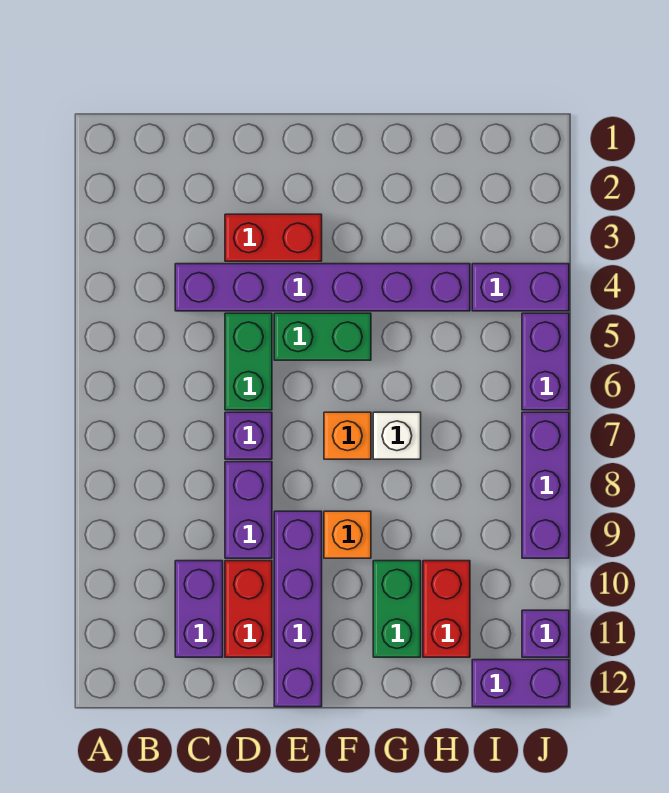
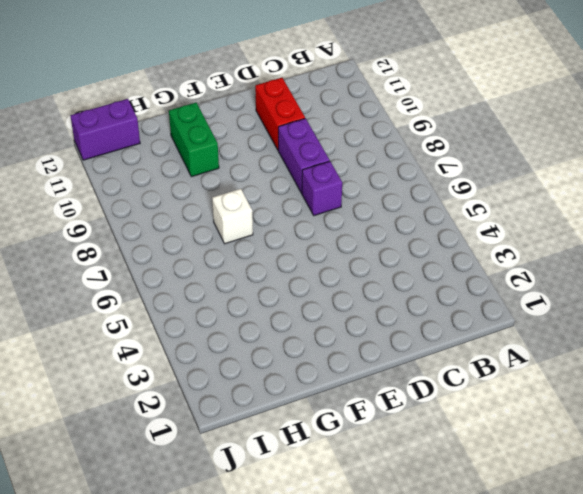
none -> purple 1x6 brick [175,264,470,311]
none -> purple 1x2 brick [175,561,223,657]
none -> red 1x2 brick [225,214,322,261]

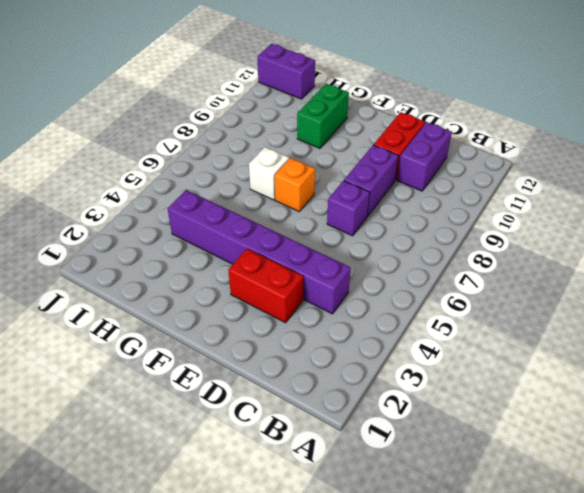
none -> green 1x2 brick [225,313,272,410]
none -> green 1x2 brick [274,313,371,360]
none -> purple 1x4 brick [274,511,322,707]

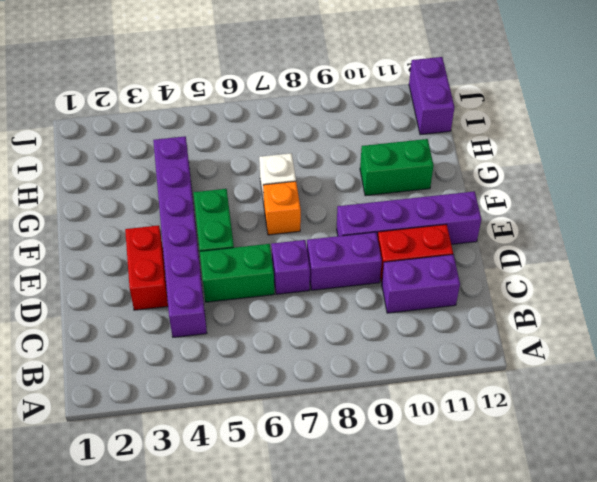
none -> orange 1x1 brick [324,511,371,558]
none -> red 1x2 brick [423,561,470,657]
none -> purple 1x2 brick [472,264,569,311]

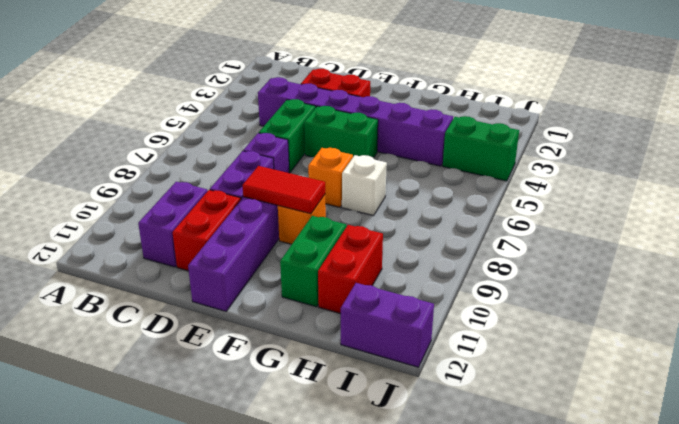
red 1x2 tile [243,166,325,214] -> none
green 1x2 brick [443,116,519,181] -> purple 1x2 brick [472,264,569,311]
none -> purple 1x2 brick [522,313,569,410]
none -> purple 1x3 brick [522,412,569,558]
none -> purple 1x1 brick [522,610,569,657]

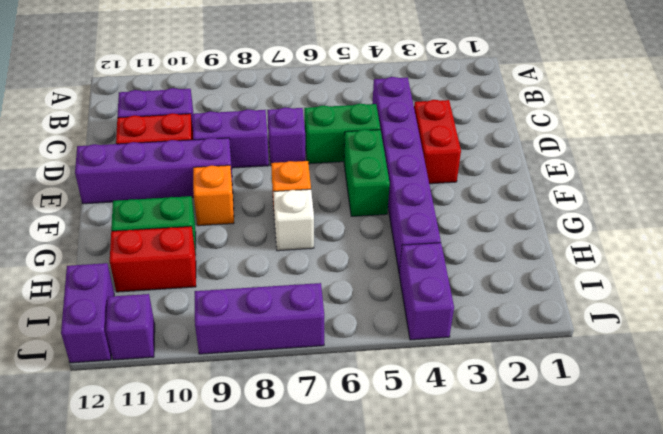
none -> purple 1x2 brick [522,313,569,410]

